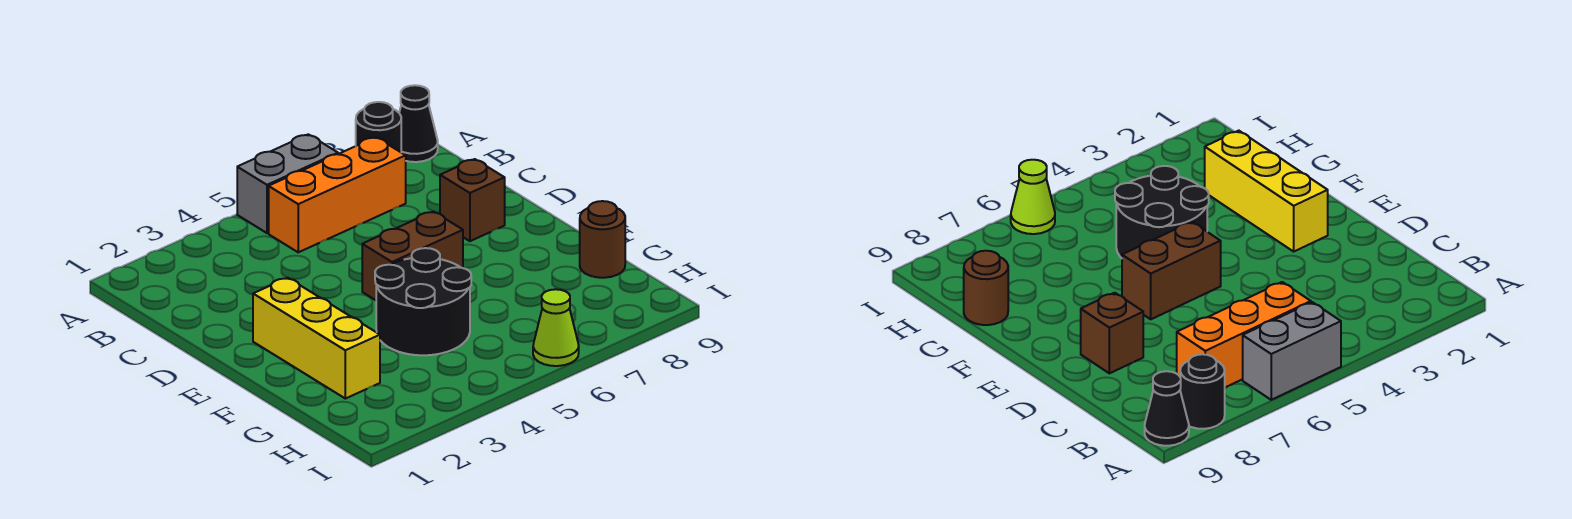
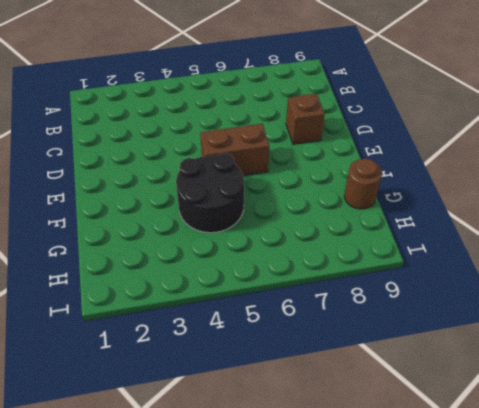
none -> grey 1x2 brick [237,134,338,233]
none -> black 1x1 round brick [356,102,401,152]

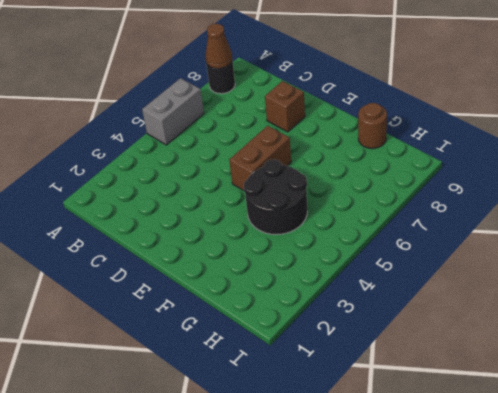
brown 1x1 cone [205,24,232,69] -> none
none -> black 1x1 cone [399,85,438,162]
none -> orange 1x3 brick [269,137,406,252]

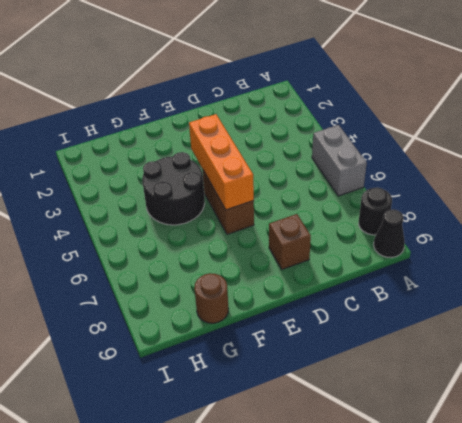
orange 1x3 brick [189,114,254,210] -> orange 1x3 brick moved to [269,137,406,252]
none -> yellow 1x3 brick [253,278,380,399]
none -> lime 1x1 cone [533,289,579,366]

